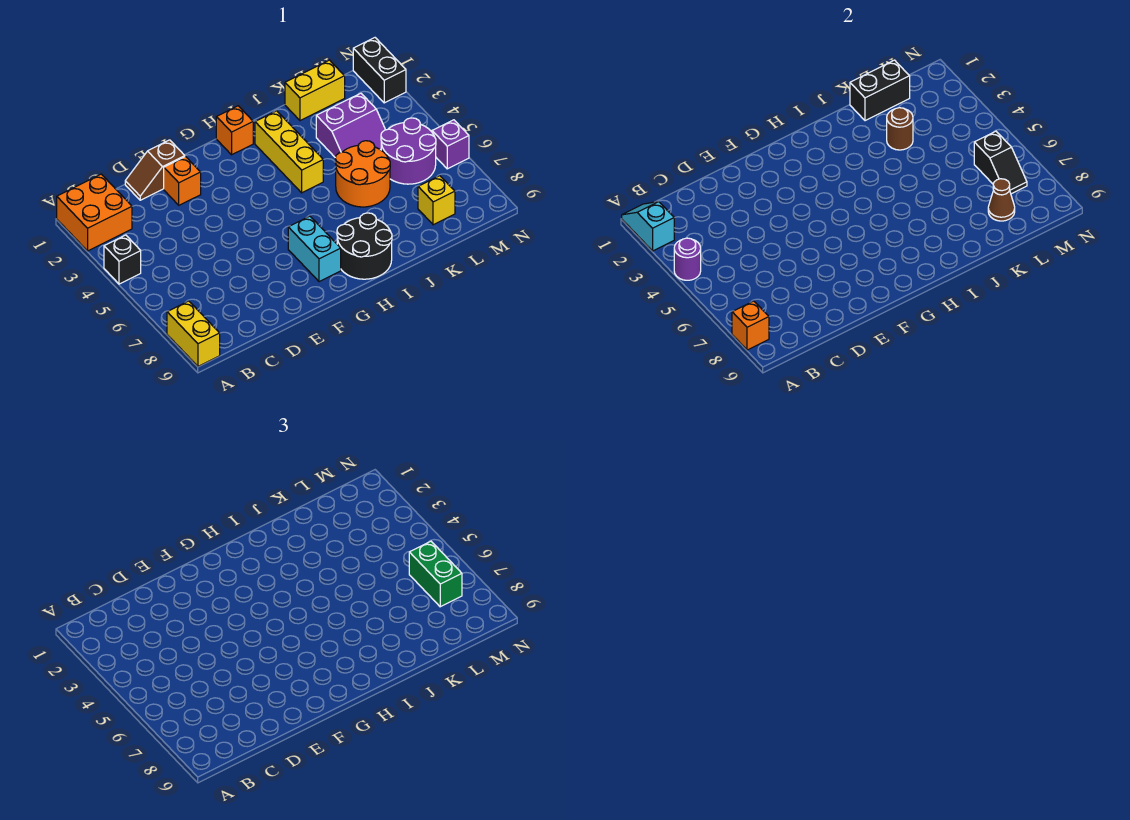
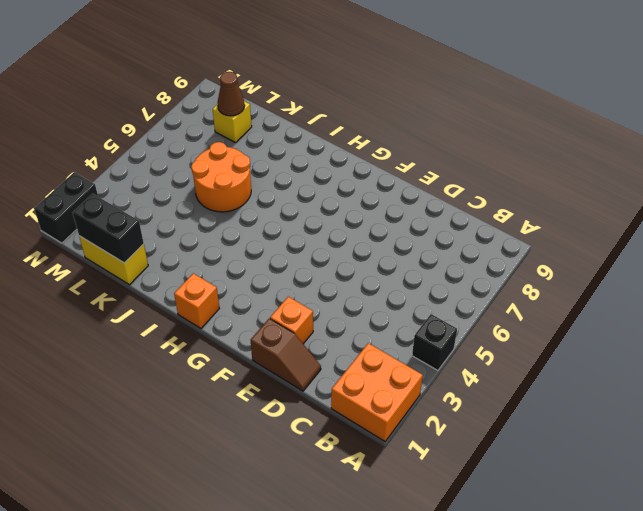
none -> yellow 1x2 brick [167,301,220,366]
none -> cyan 1x2 brick [288,216,341,282]
none -> black 2x2 round brick [337,213,392,279]

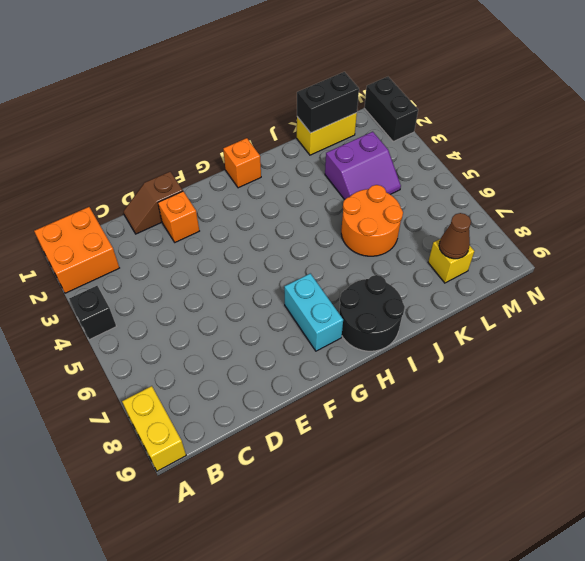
none -> yellow 1x3 brick [255,111,323,193]
none -> purple 2x2 round brick [381,118,436,184]
none -> purple 1x1 brick [432,120,469,169]

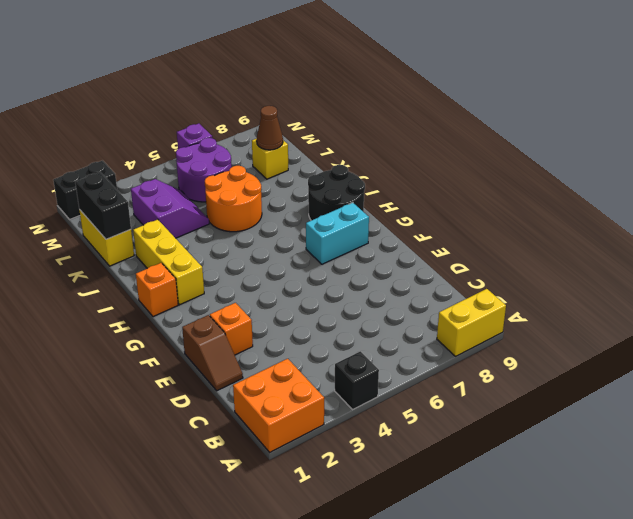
yellow 1x3 brick [133,219,204,305] -> yellow 1x3 brick turned to [255,111,323,193]
none -> cyan 1x2 slope [622,202,674,251]
none -> purple 1x1 round brick [674,238,701,280]
none -> orange 1x1 brick [732,301,769,350]

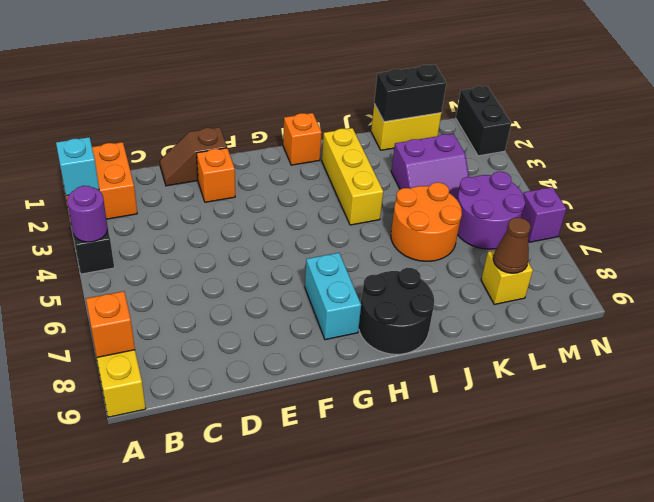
none -> brown 1x1 round brick [887,108,913,150]
none -> black 1x2 slope [974,131,1027,194]
none -> green 1x2 brick [409,541,462,607]

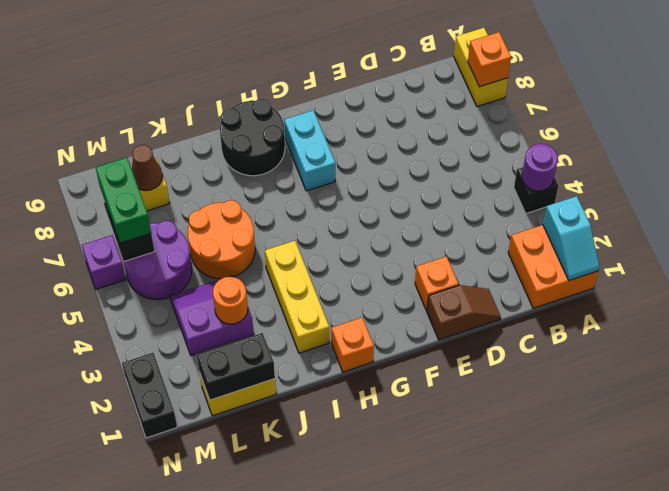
orange 1x1 round brick [213,277,248,324] -> brown 1x1 round brick [887,108,913,150]

